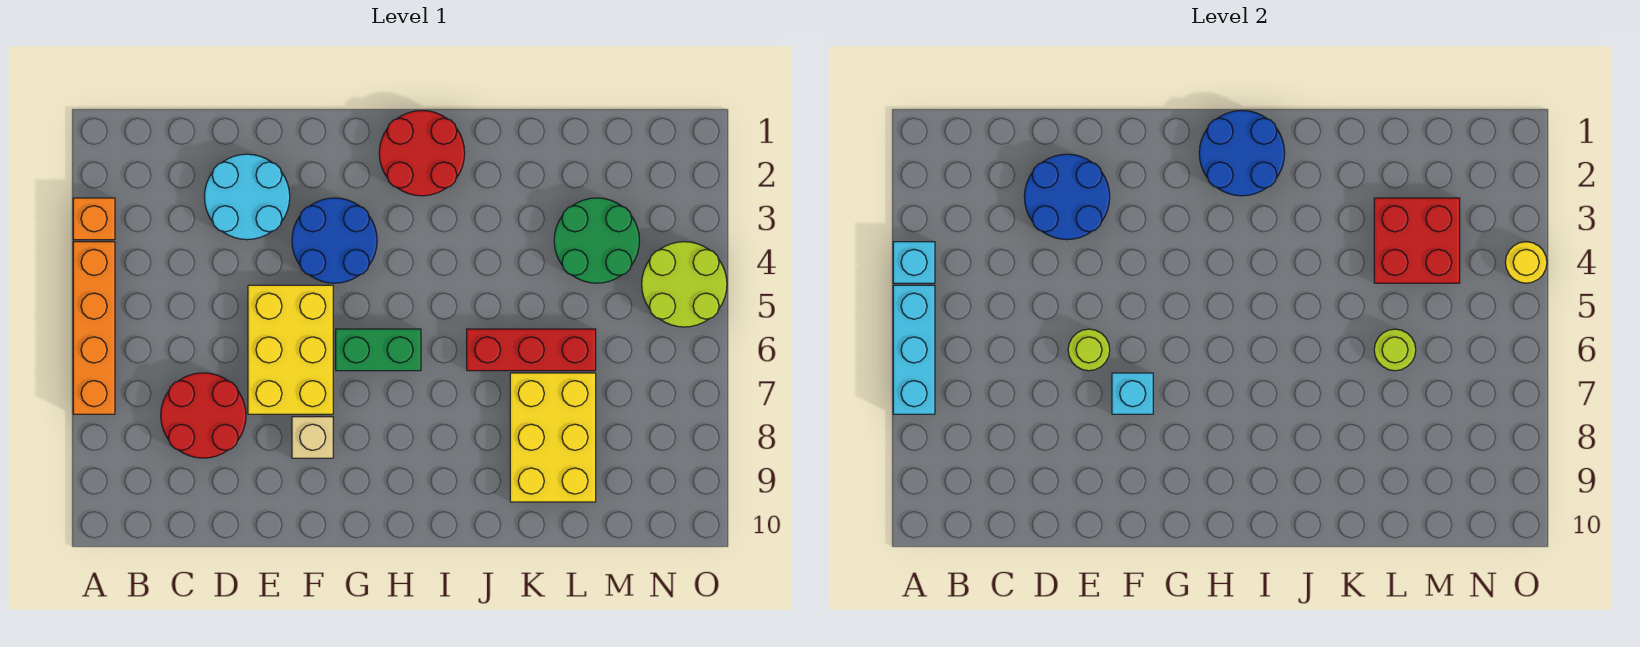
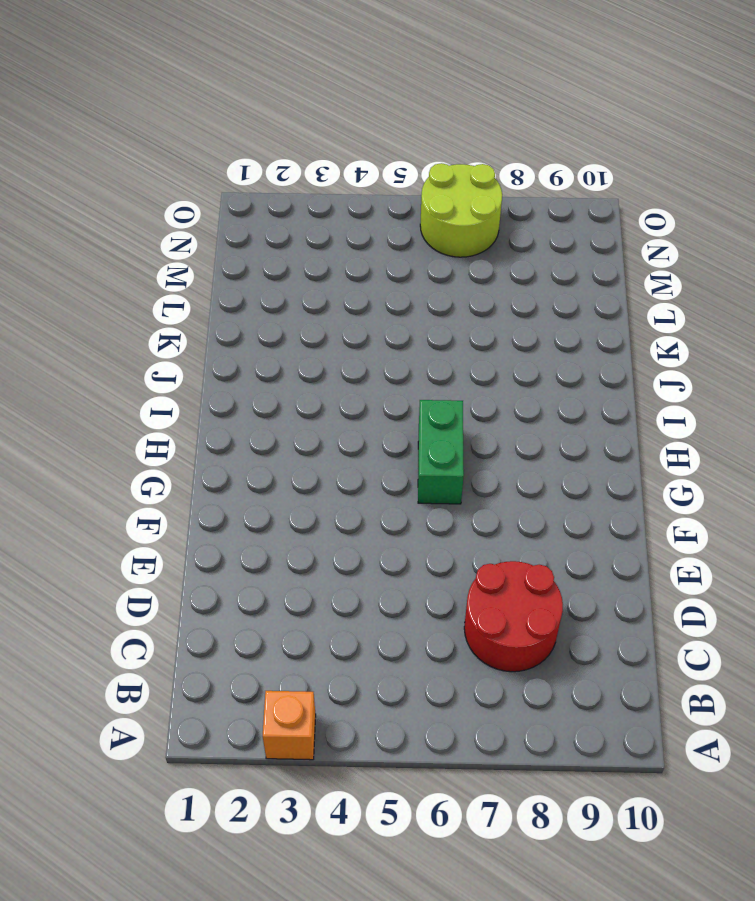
lime 2x2 round brick [420,163,502,257] -> lime 2x2 round brick moved to [642,242,727,327]
none -> orange 1x4 brick [73,242,115,414]
none -> cyan 2x2 round brick [204,154,290,240]
none -> yellow 2x3 brick [248,285,333,414]

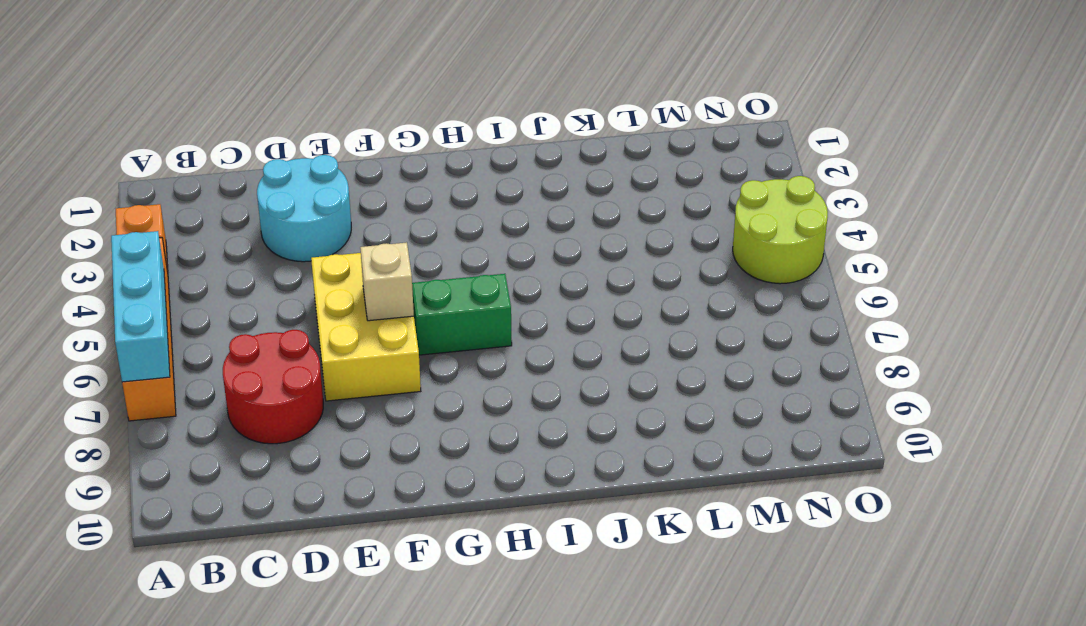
tan 1x1 brick [360,242,414,321] -> tan 1x1 brick moved to [292,417,333,458]
none -> blue 2x2 round brick [292,198,377,283]
none -> red 2x2 round brick [379,111,465,196]
none -> red 1x3 brick [467,329,596,371]

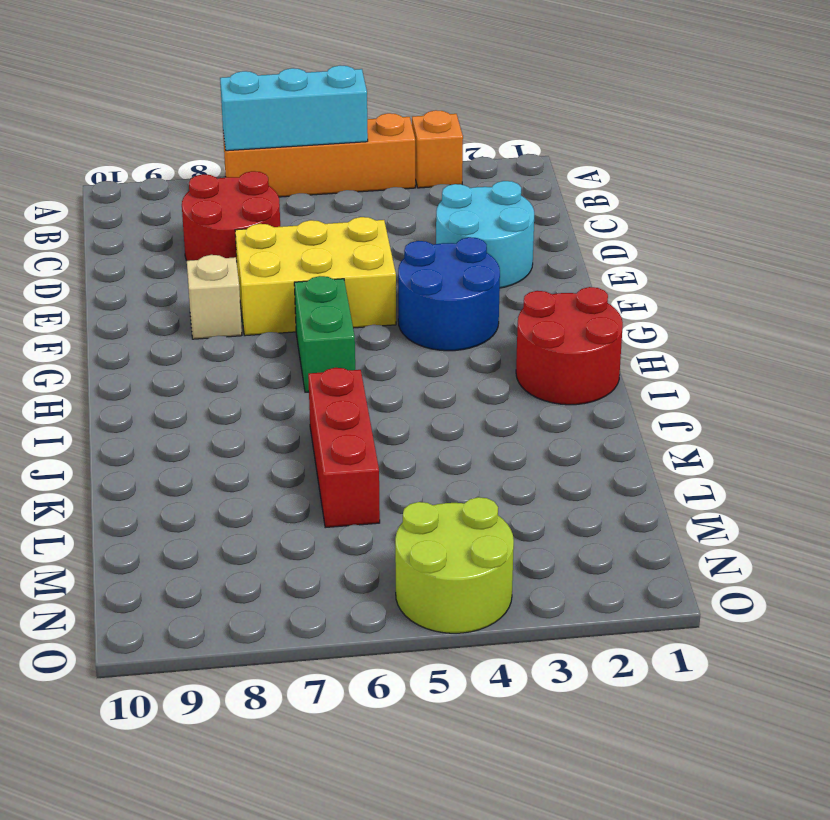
none -> yellow 2x3 brick [510,373,596,502]
none -> green 2x2 round brick [554,198,640,283]
none -> cyan 1x1 brick [893,242,935,283]

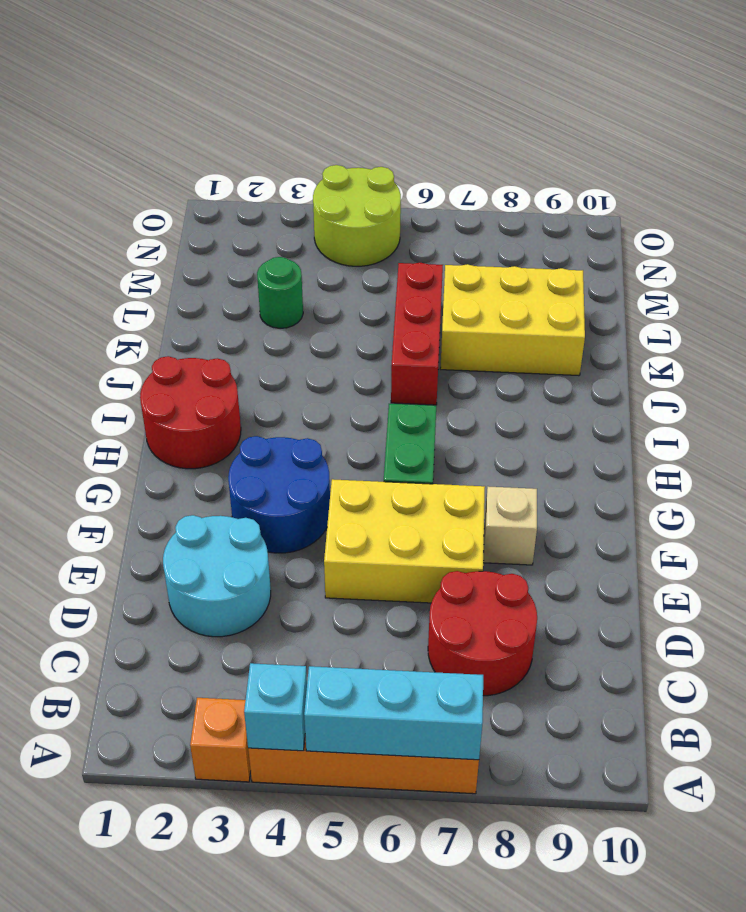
green 1x1 round brick [257,257,303,328] -> green 2x2 round brick [554,198,640,283]
none -> blue 2x2 round brick [1024,154,1110,240]
none -> lime 1x1 round brick [1068,329,1110,371]
none -> cyan 1x1 brick [1112,373,1153,414]

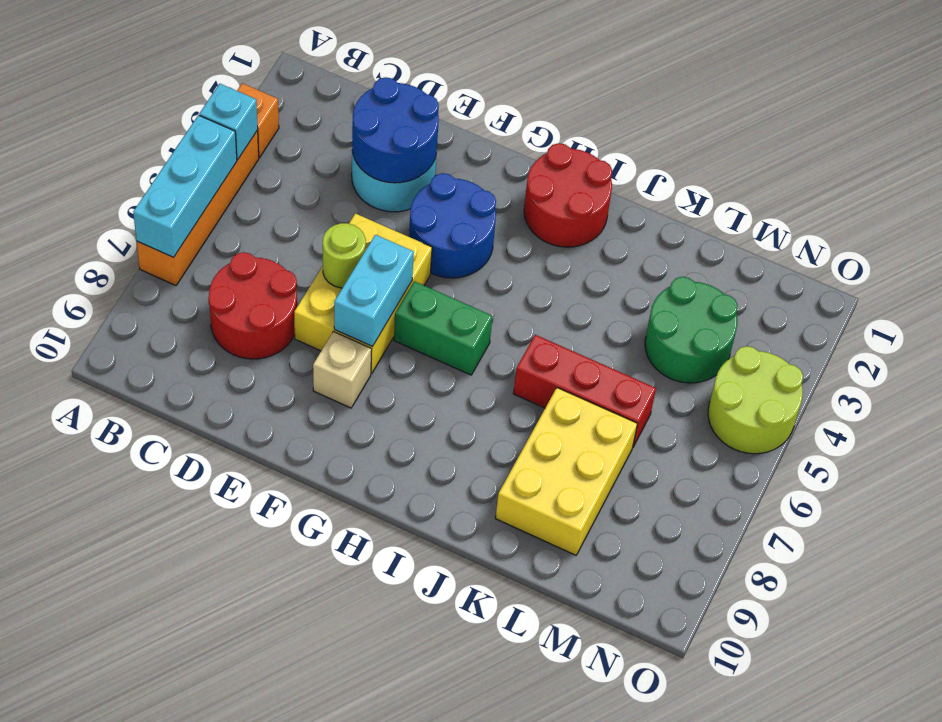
cyan 1x2 brick [334,235,414,347] -> cyan 1x1 brick [1112,373,1153,414]
none -> blue 2x2 round brick [1199,111,1285,196]
none -> red 2x2 brick [1374,198,1460,283]
none -> lime 1x1 round brick [1374,329,1416,371]

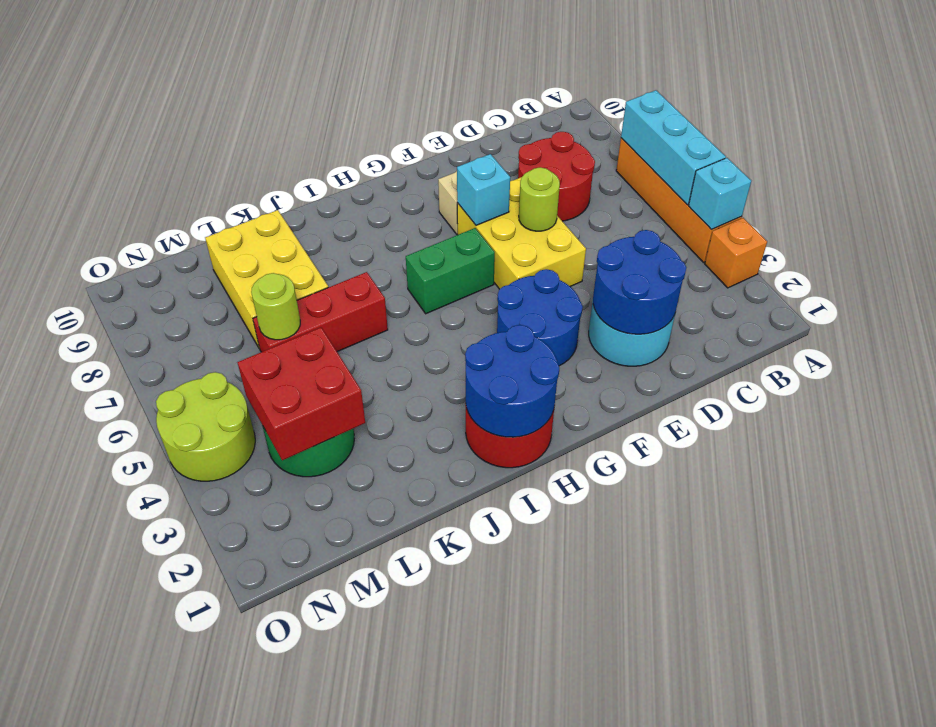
none -> yellow 1x1 round brick [1505,242,1547,283]

